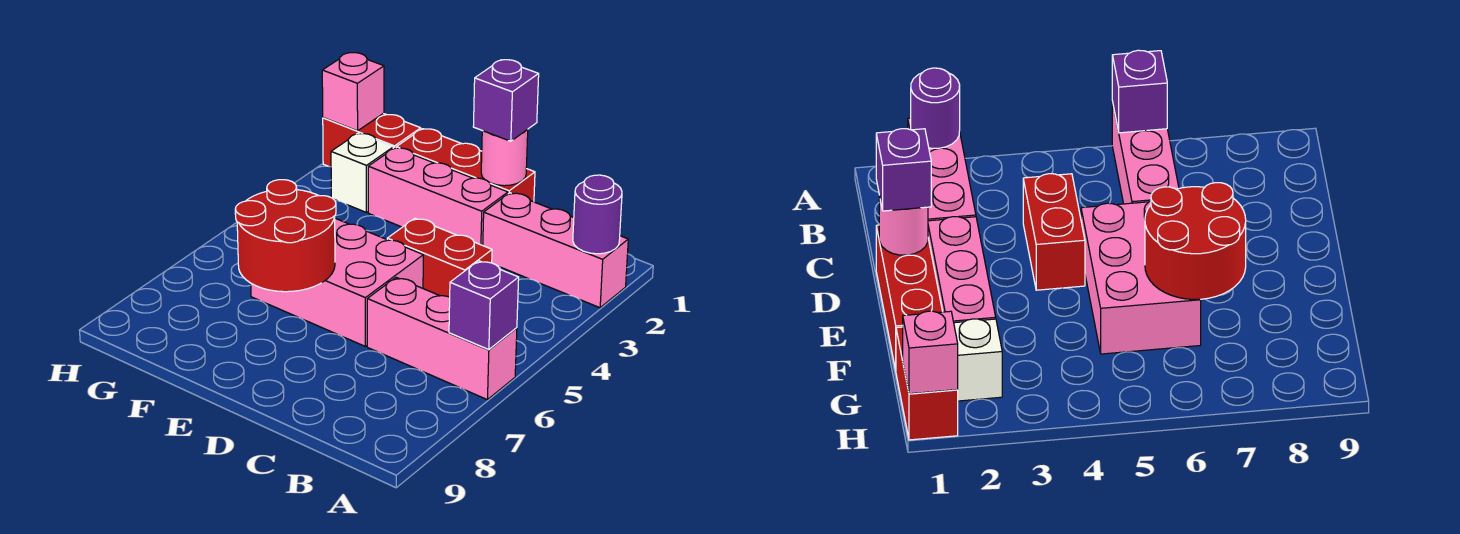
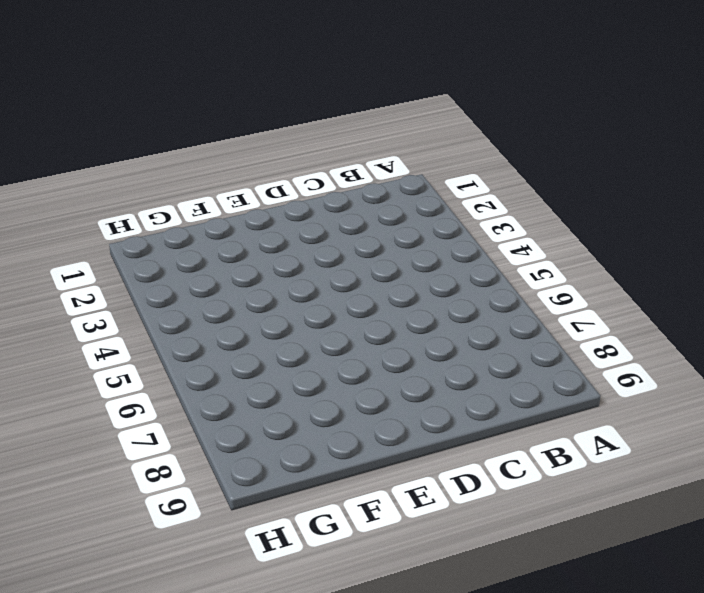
none -> pink 1x3 brick [483,193,628,308]
none -> pink 1x3 brick [367,278,517,400]
none -> red 1x2 brick [387,218,492,297]

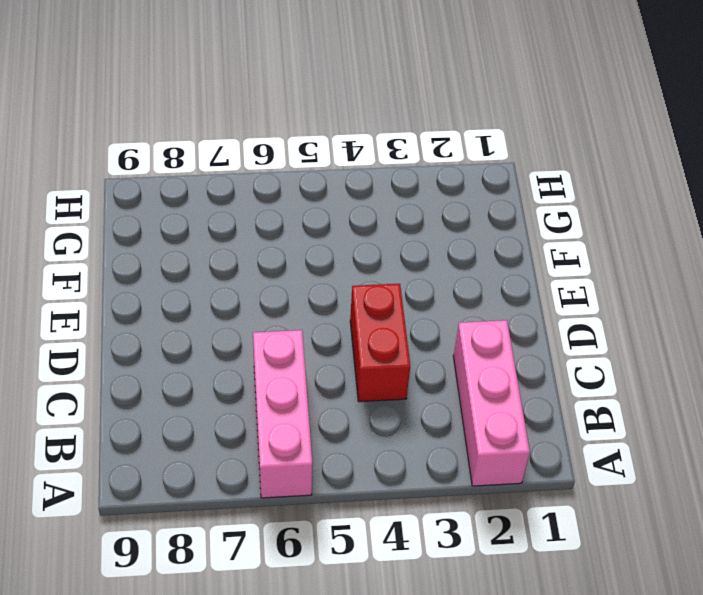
none -> red 1x3 brick [396,129,535,202]
none -> pink 1x3 brick [368,148,508,245]
none -> pink 2x3 brick [251,218,423,346]

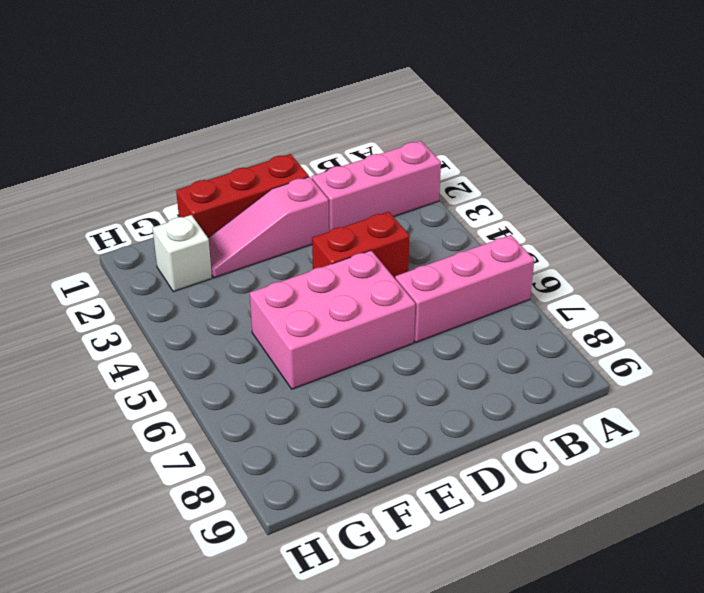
pink 1x3 slope [208,177,329,278] -> pink 1x3 brick [368,148,508,245]
none -> red 1x2 brick [323,113,421,167]
none -> purple 1x1 round brick [573,175,622,254]
none -> purple 1x1 brick [449,261,519,350]

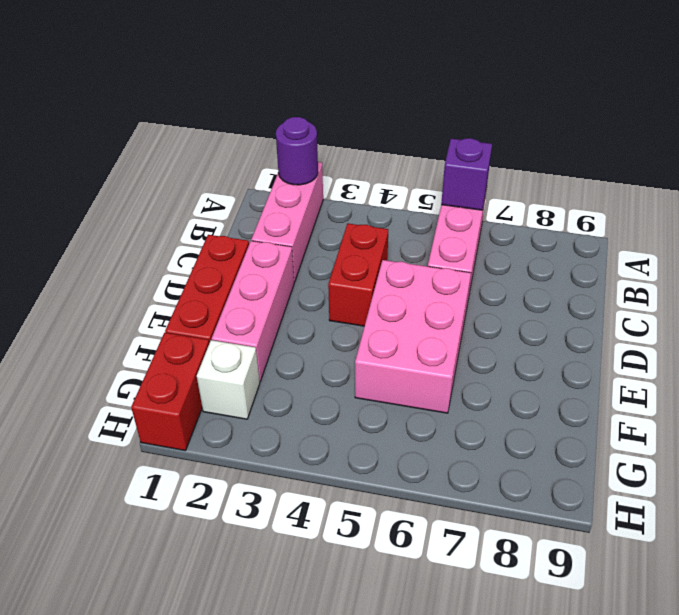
none -> pink 1x1 round brick [481,130,528,186]
none -> red 2x2 round brick [235,180,336,292]
none -> pink 1x1 brick [322,53,384,131]

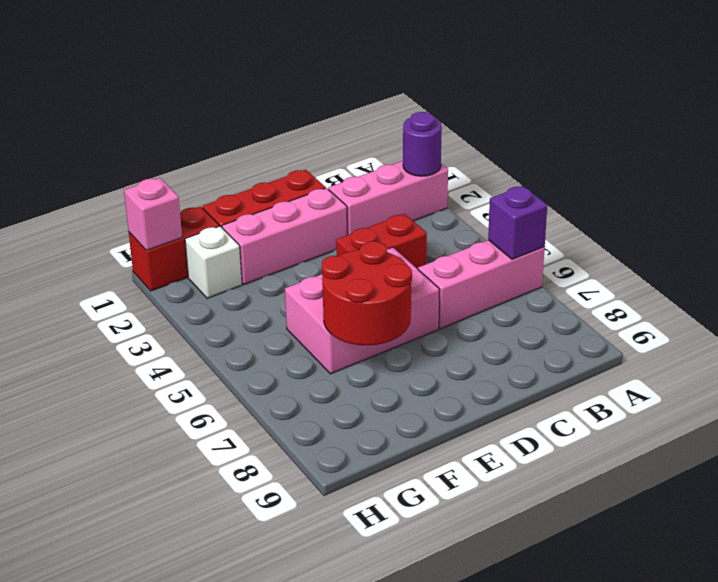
none -> pink 1x1 round brick [481,130,528,186]
none -> purple 1x1 brick [473,60,539,141]

